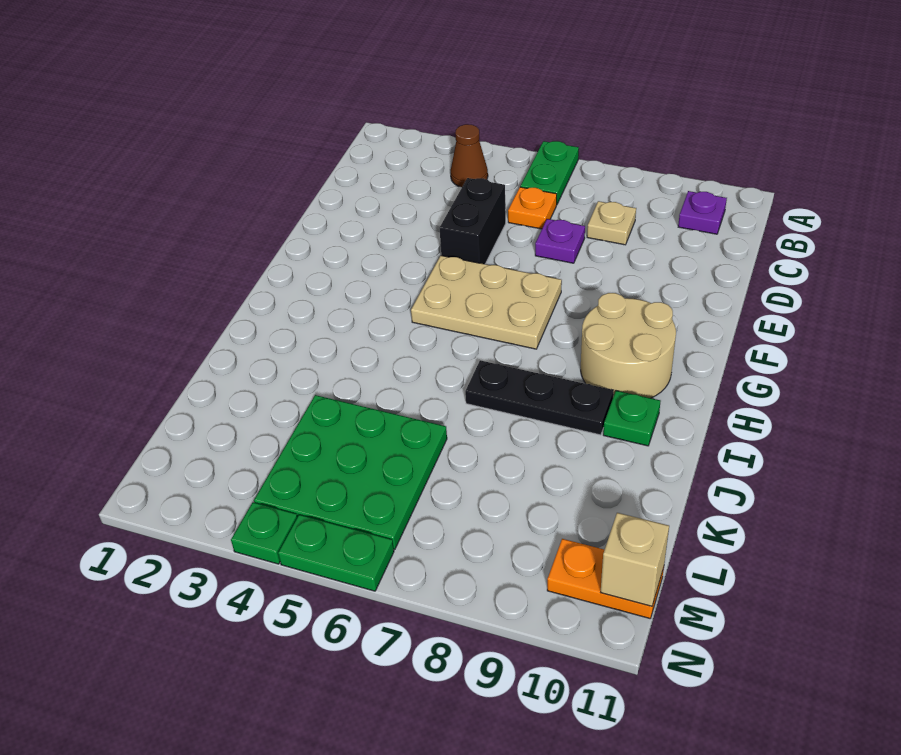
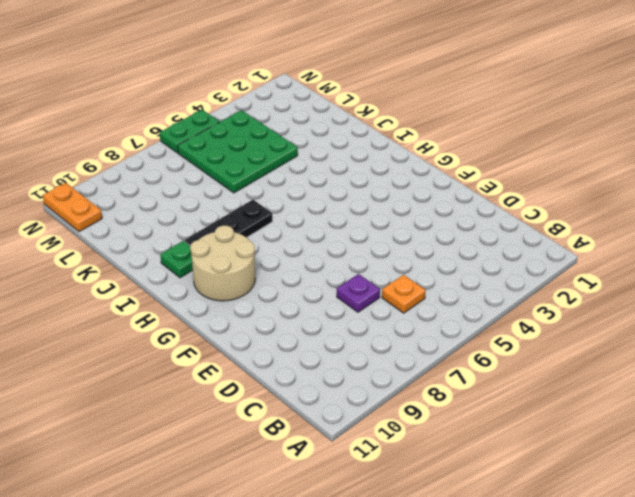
orange 1x2 plate [43,183,102,232] -> orange 1x2 plate turned to [547,539,664,618]
none -> green 1x2 plate [520,141,579,204]
none -> brown 1x1 cone [451,124,488,187]
none -> purple 1x1 plate [678,191,727,234]

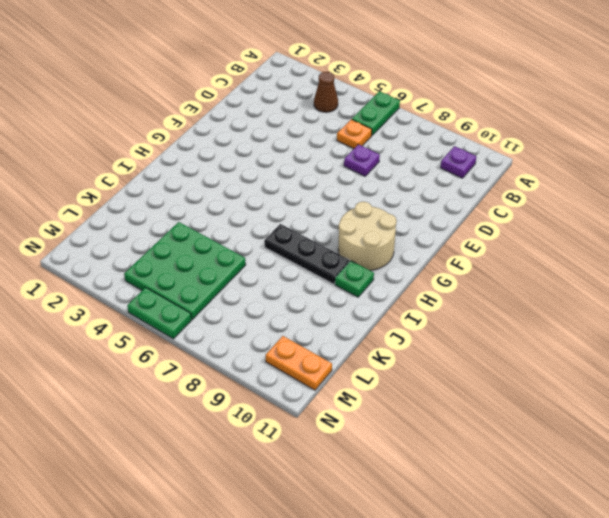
none -> tan 1x1 plate [587,201,636,245]
none -> black 1x2 brick [440,178,506,264]
none -> tan 2x3 plate [411,256,562,349]

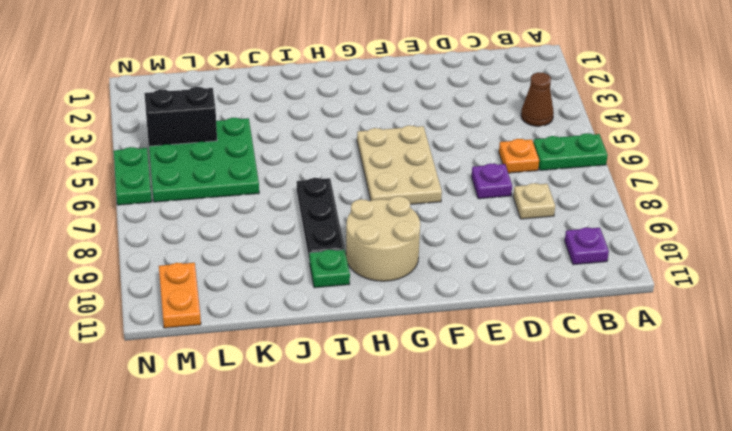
black 1x2 brick [144,87,217,146] -> black 1x2 brick moved to [440,178,506,264]
none -> green 1x1 plate [231,502,297,564]
none -> tan 1x1 brick [601,513,669,606]

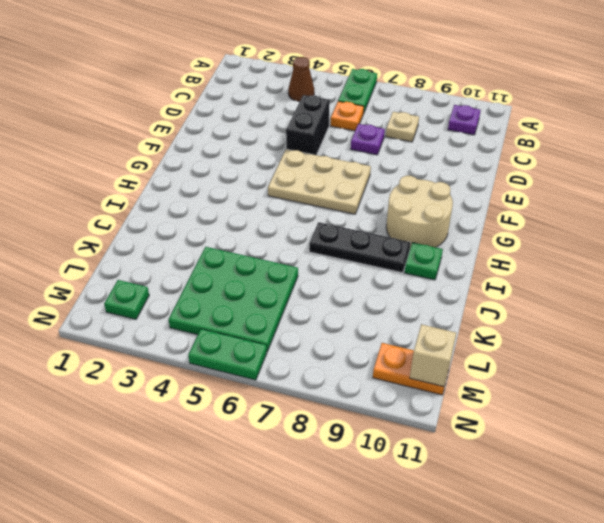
green 1x1 plate [104,280,149,319] -> green 1x1 plate moved to [231,502,297,564]

